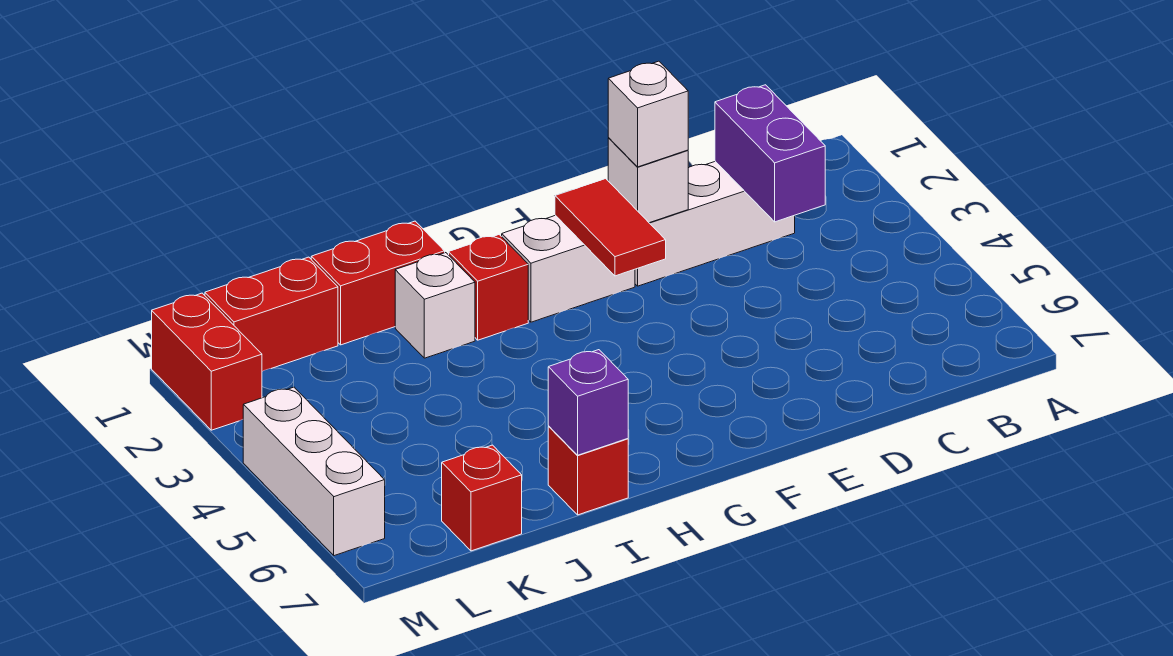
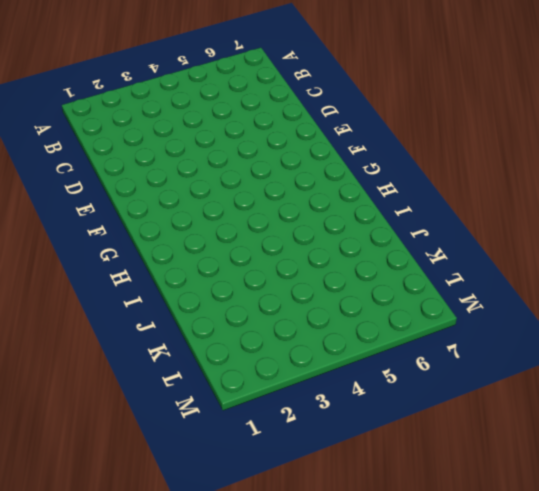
none -> white 1x3 brick [635,162,795,286]
none -> white 1x2 brick [502,215,635,322]
none -> red 1x1 brick [449,235,528,340]

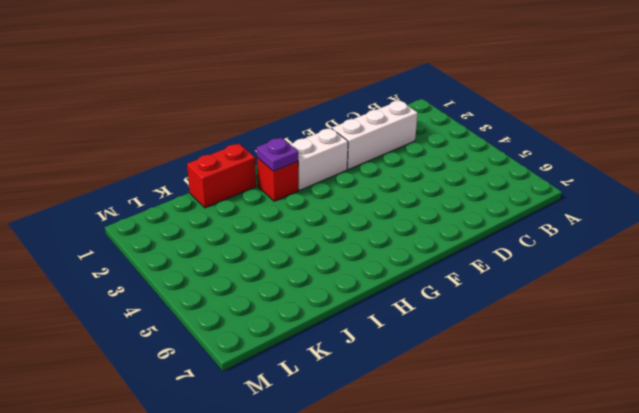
purple 1x1 plate [257,138,298,171] -> none
none -> white 1x1 brick [395,253,475,358]
none -> red 1x1 brick [548,427,628,515]
none -> red 1x2 brick [205,257,338,371]

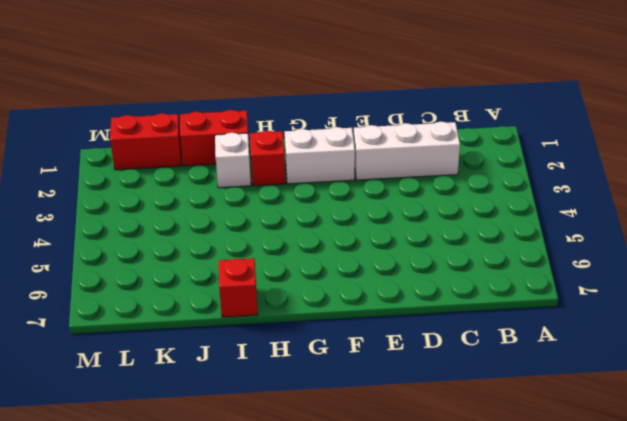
none -> red 1x1 brick [442,445,522,551]
none -> red 1x2 brick [152,293,262,430]
none -> white 1x3 brick [243,387,385,556]

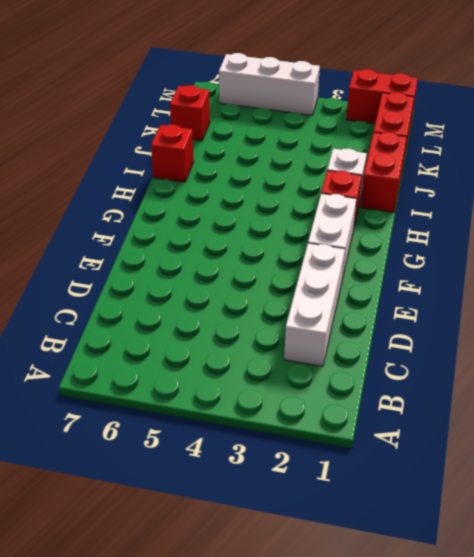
none -> purple 1x2 brick [715,85,825,222]
none -> white 1x1 brick [608,138,688,223]
none -> red 1x2 tile [555,179,666,276]

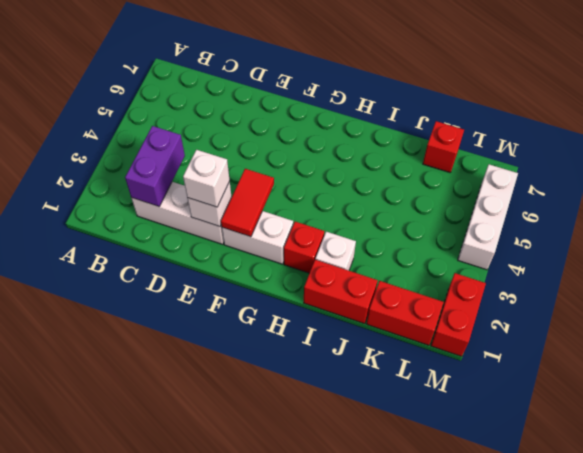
none -> red 1x1 brick [548,427,628,515]
none -> purple 1x1 brick [548,350,628,455]

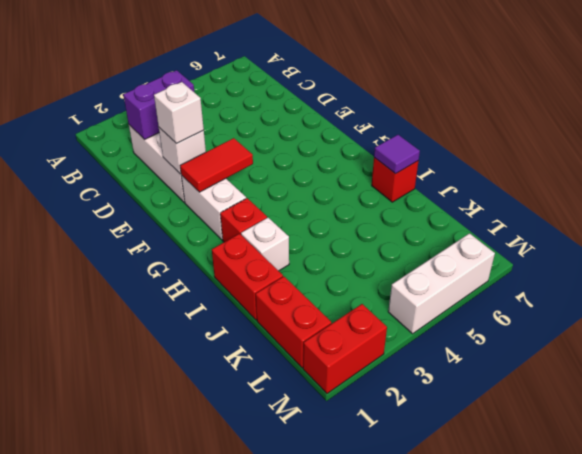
purple 1x1 tile [374,135,420,174] -> purple 1x1 brick [548,350,628,455]
none -> red 1x1 brick [442,445,522,551]

